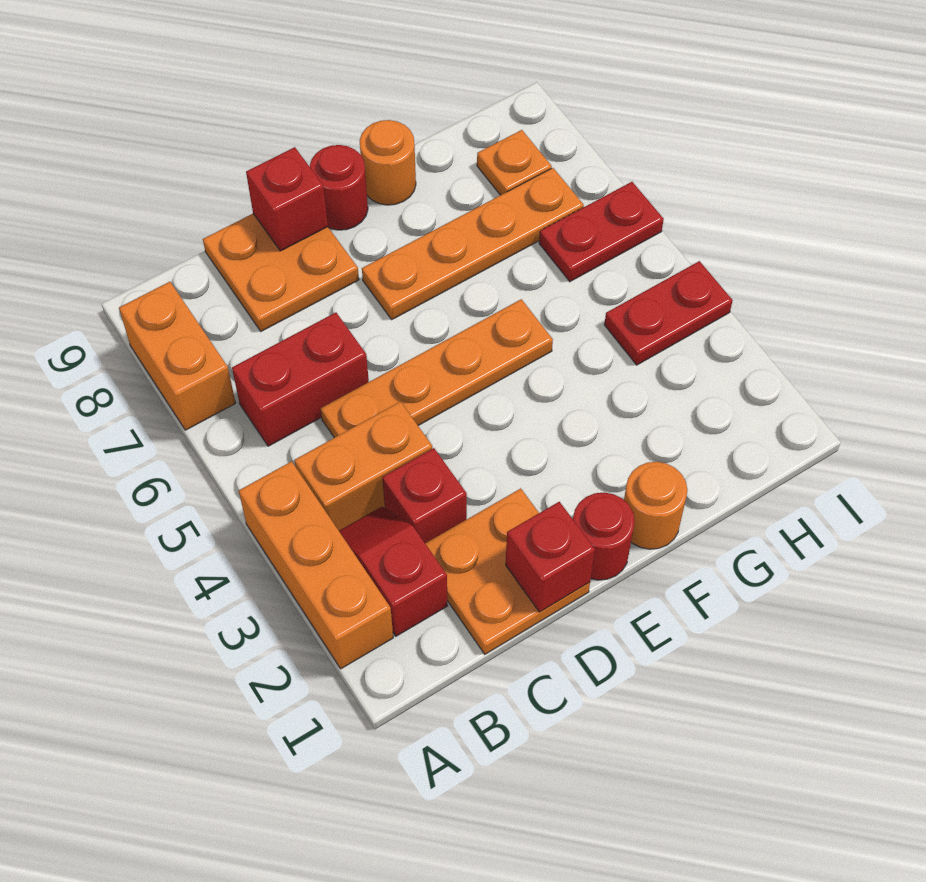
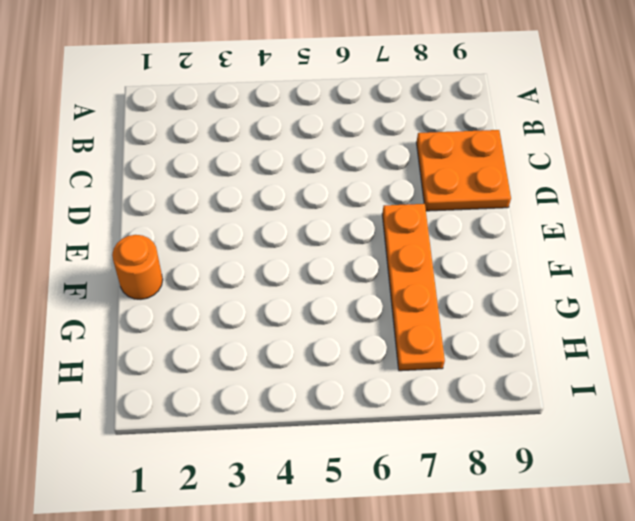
none -> orange 1x3 brick [239,461,393,669]
none -> orange 1x2 brick [119,282,236,430]
none -> red 1x2 slope [339,507,448,636]

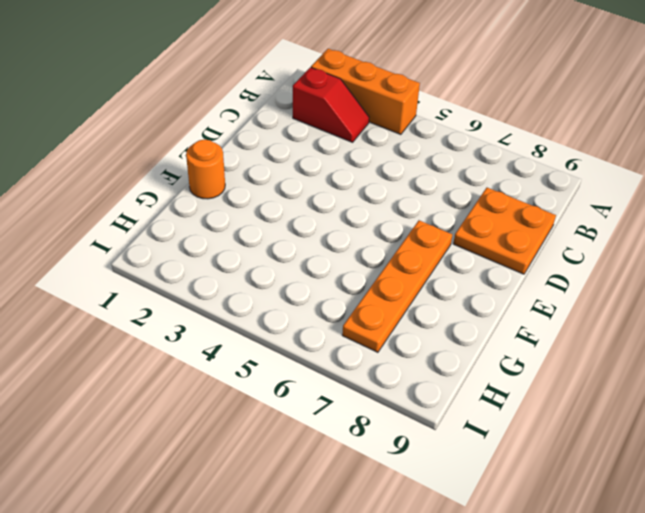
none -> orange 1x2 brick [119,282,236,430]
none -> orange 1x2 brick [294,402,432,530]
none -> red 1x2 brick [232,313,369,446]

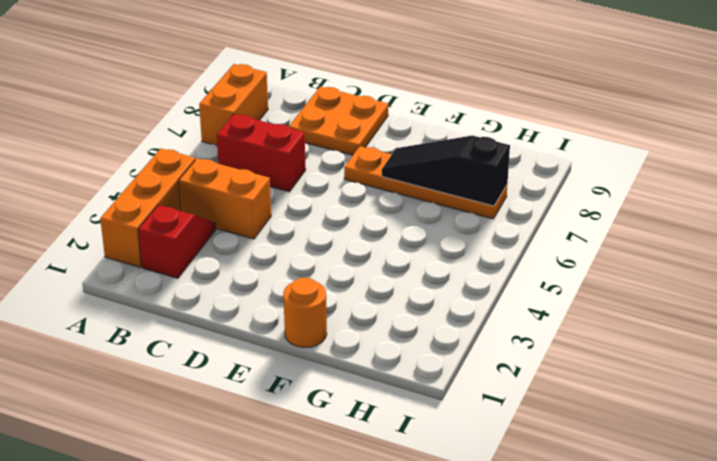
black 1x3 slope [382,135,510,206] -> none
none -> orange 2x2 plate [425,488,590,654]
none -> red 1x1 brick [382,448,467,543]
none -> orange 1x4 plate [321,299,553,438]

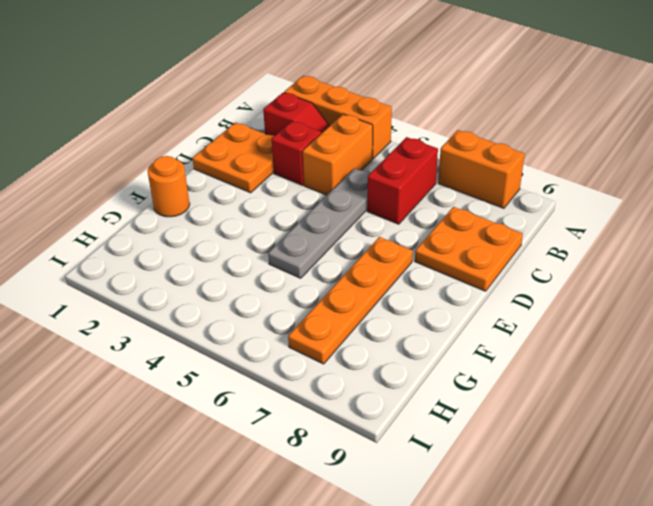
grey 1x4 plate [268,168,369,278] -> orange 1x4 plate [321,299,553,438]
none -> red 1x1 round brick [573,492,635,580]
none -> red 1x1 round brick [310,145,368,230]
none -> orange 1x1 round brick [360,120,416,205]

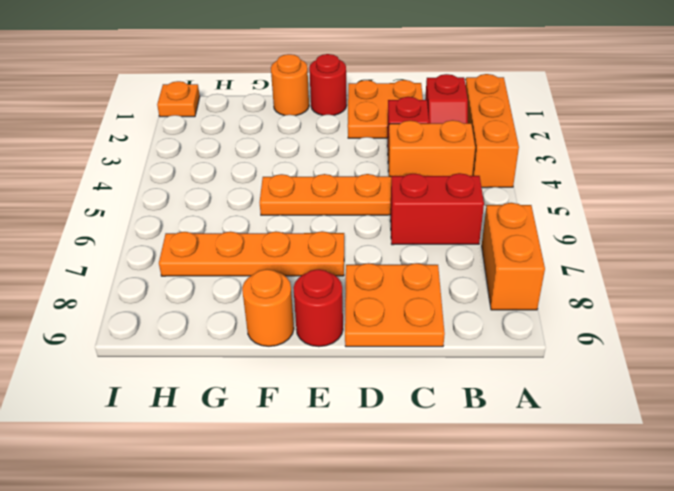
orange 1x1 plate [157,81,200,117] -> orange 1x1 plate moved to [477,130,552,195]
none -> red 1x2 plate [604,261,733,365]
none -> red 1x2 plate [539,182,664,281]
none -> red 1x1 brick [506,502,595,612]

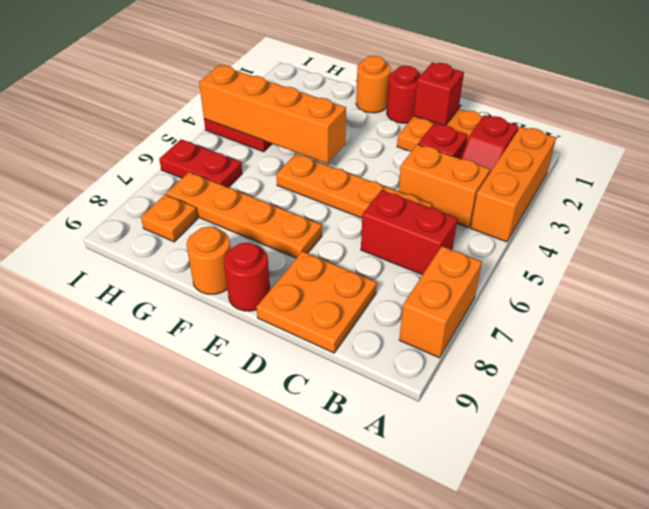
orange 1x4 brick [199,65,346,164] -> none
none -> red 1x1 brick [246,147,328,251]

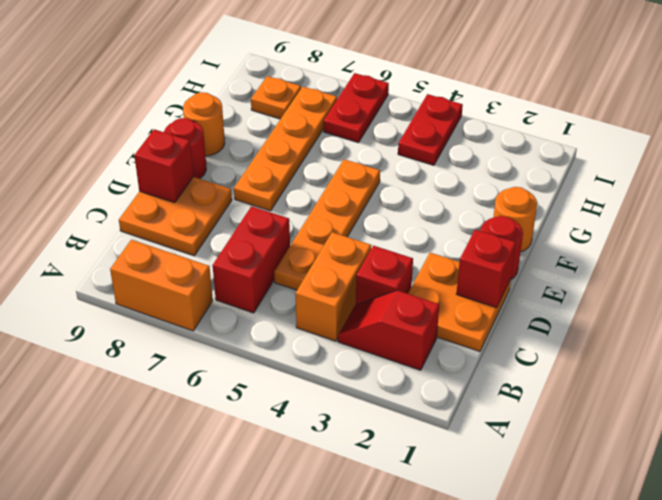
none -> orange 1x3 brick [239,461,393,669]

